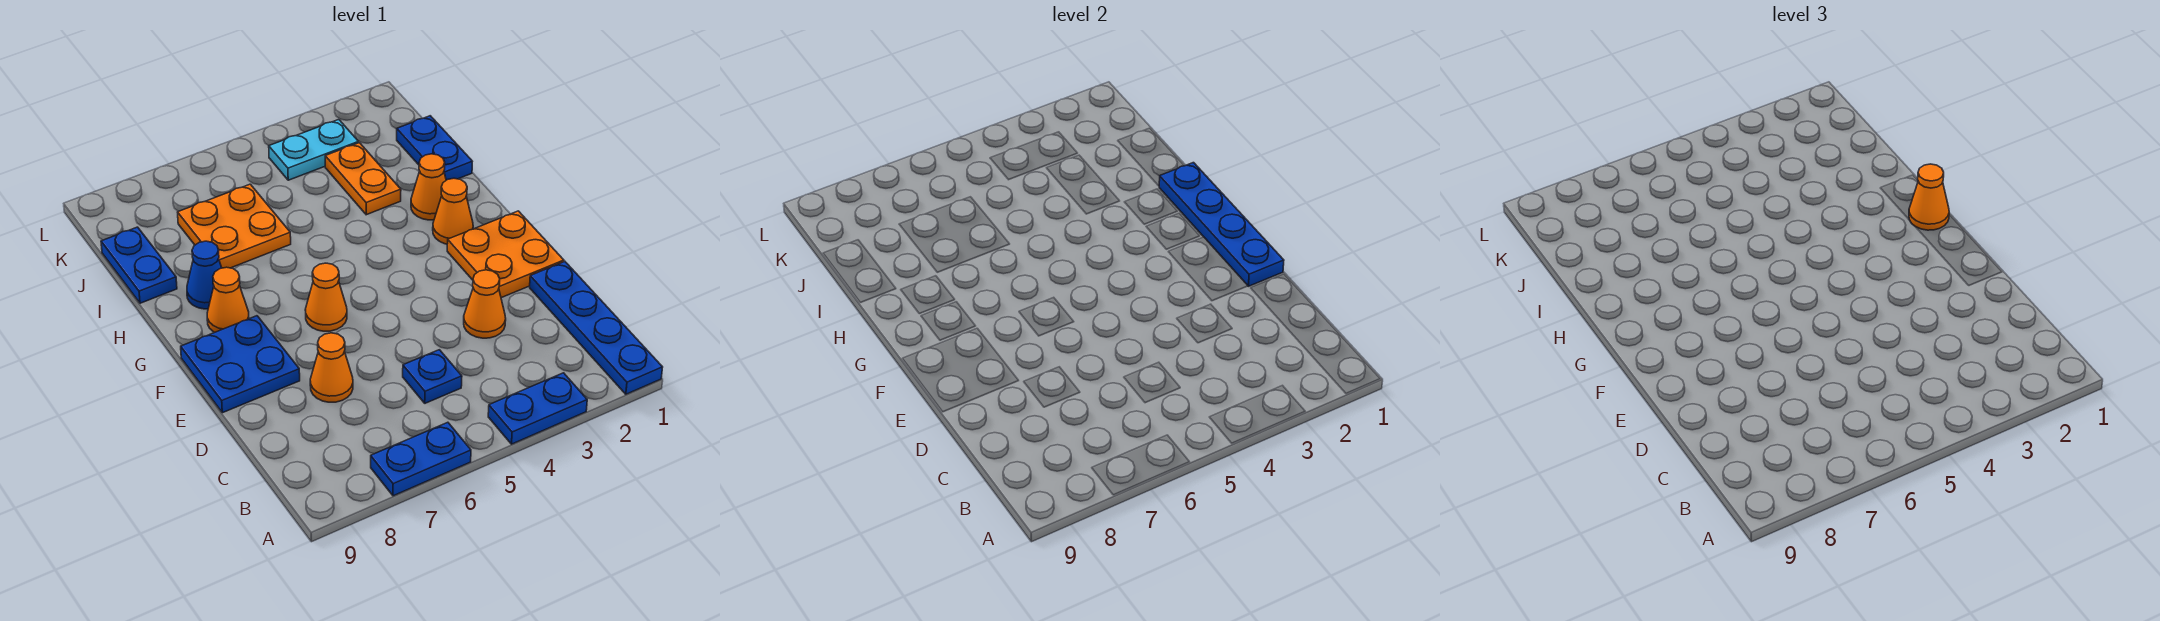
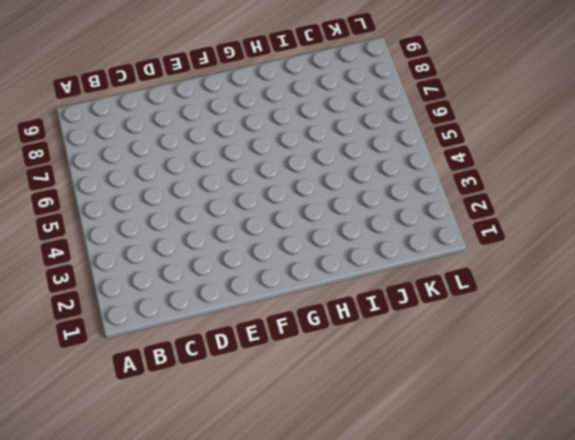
none -> blue 1x4 plate [530,262,663,394]
none -> blue 1x2 plate [488,373,587,444]
none -> blue 1x2 plate [371,422,471,496]

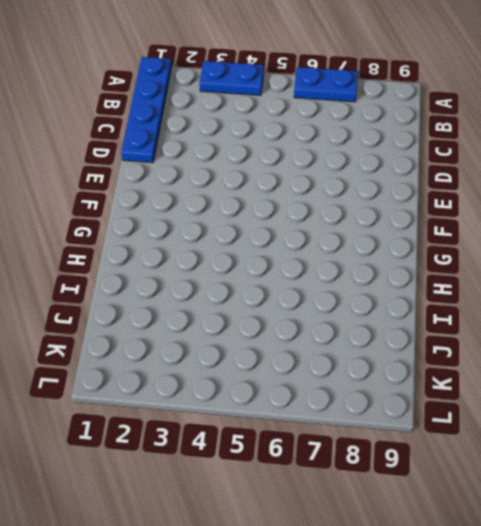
none -> blue 1x1 plate [403,350,462,403]
none -> orange 1x1 cone [464,270,506,338]
none -> orange 1x1 cone [310,333,353,402]

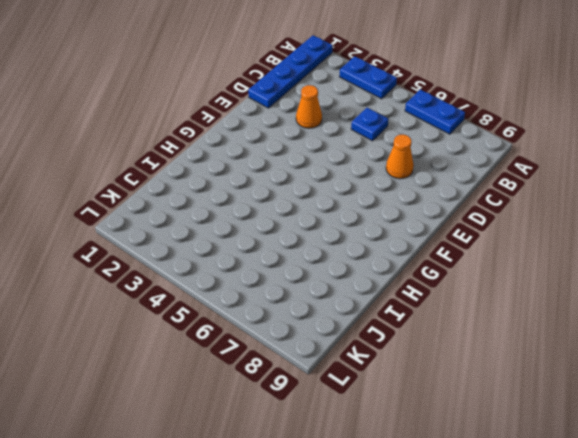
none -> orange 2x2 plate [447,211,564,298]
none -> blue 2x2 plate [181,316,300,413]
none -> orange 1x1 cone [305,263,347,331]

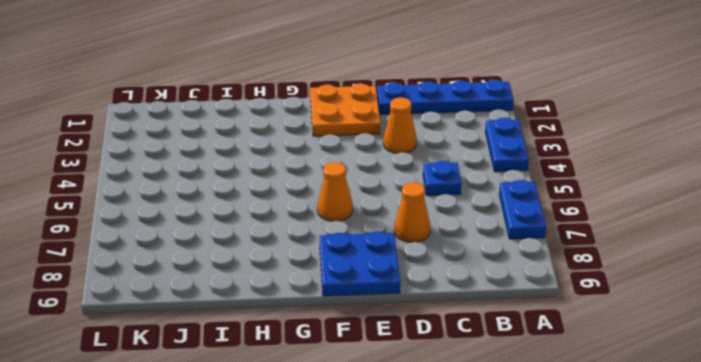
none -> orange 1x1 cone [433,178,473,244]
none -> orange 1x1 cone [207,267,249,332]
none -> orange 1x1 cone [411,154,446,220]

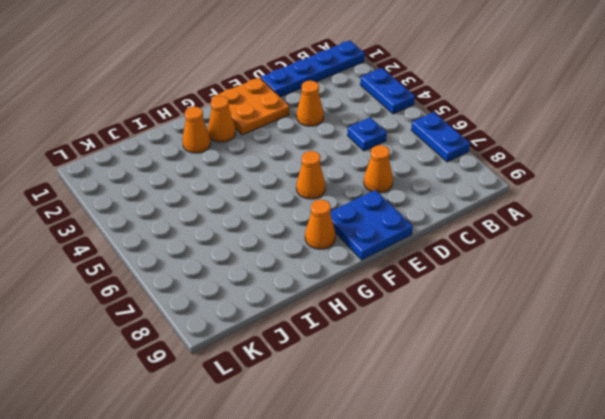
none -> blue 1x1 cone [187,241,222,309]
none -> blue 1x2 plate [397,116,472,180]
none -> orange 1x2 plate [325,143,401,215]

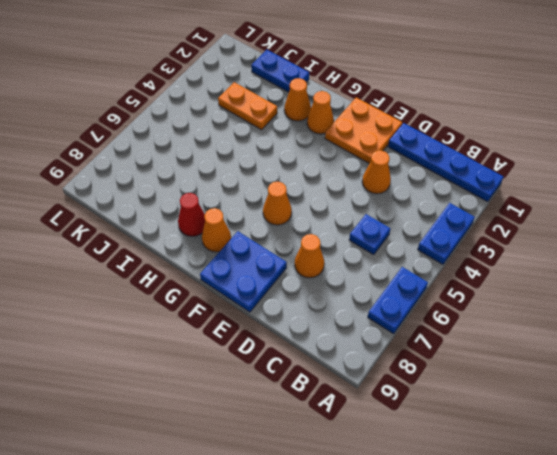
red 1x1 cone [178,193,205,236] -> blue 1x1 cone [187,241,222,309]
none -> orange 2x2 plate [178,184,291,268]
none -> blue 1x2 plate [101,227,177,303]
none -> cyan 1x2 plate [269,120,359,180]

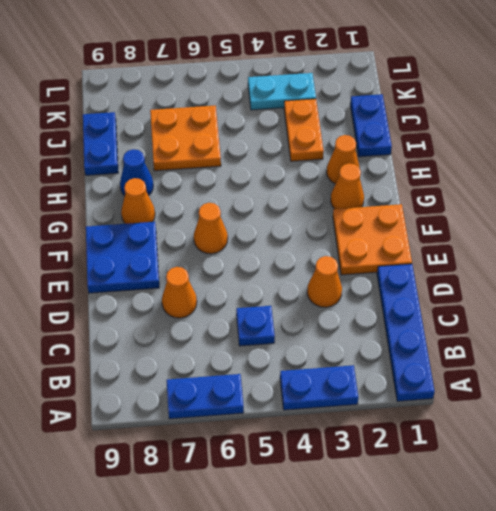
none -> blue 1x4 plate [1159,163,1284,286]
none -> orange 1x1 cone [1909,164,1949,230]

